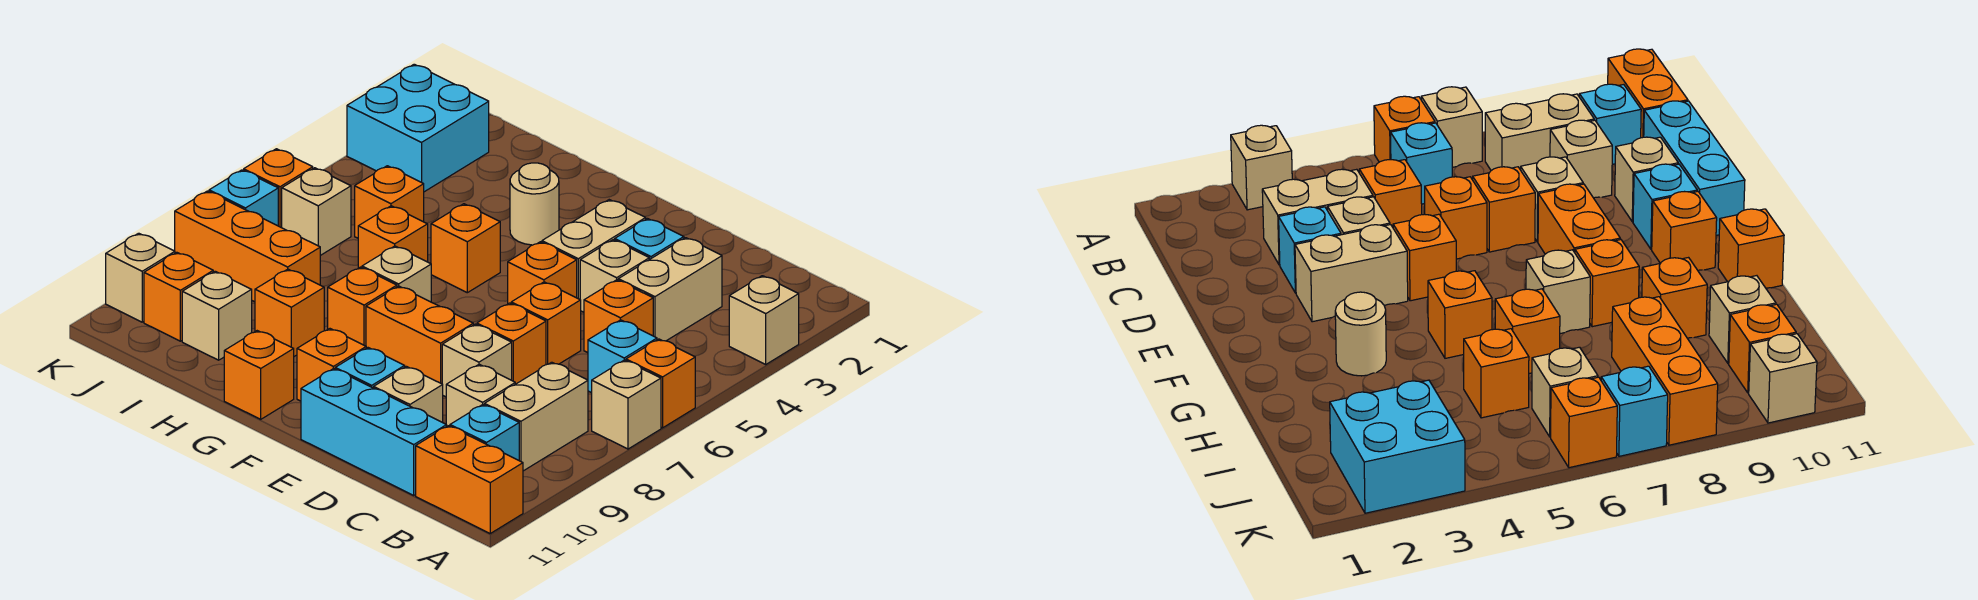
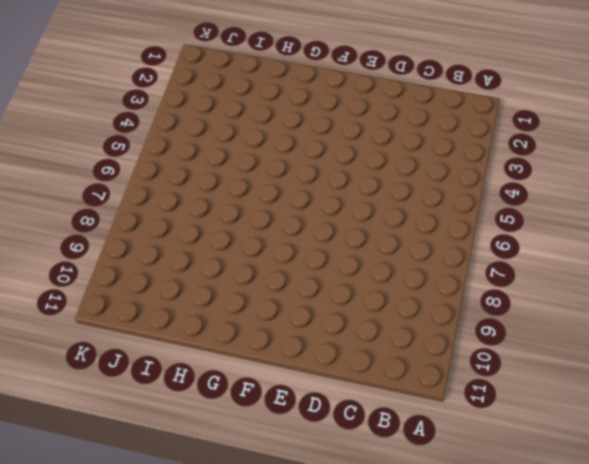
none -> tan 1x1 brick [729,276,799,364]
none -> orange 1x1 brick [626,339,695,428]
none -> tan 1x1 brick [592,360,661,449]
none -> orange 1x2 brick [416,426,523,533]

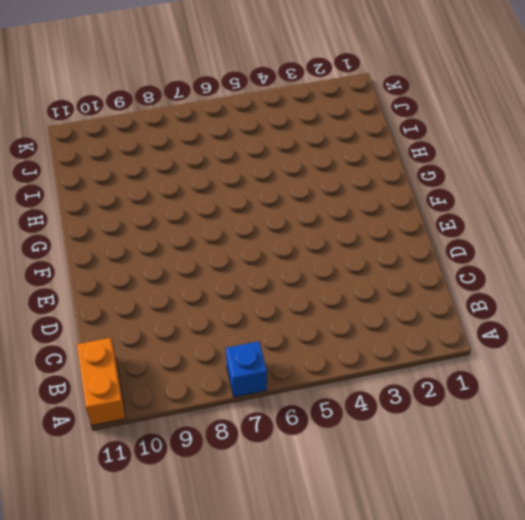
blue 1x1 brick [226,341,267,397] -> tan 1x1 brick [592,360,661,449]
none -> tan 1x1 brick [729,276,799,364]
none -> orange 1x1 brick [626,339,695,428]
none -> cyan 1x1 brick [588,320,657,393]
none -> tan 1x2 brick [485,362,588,471]

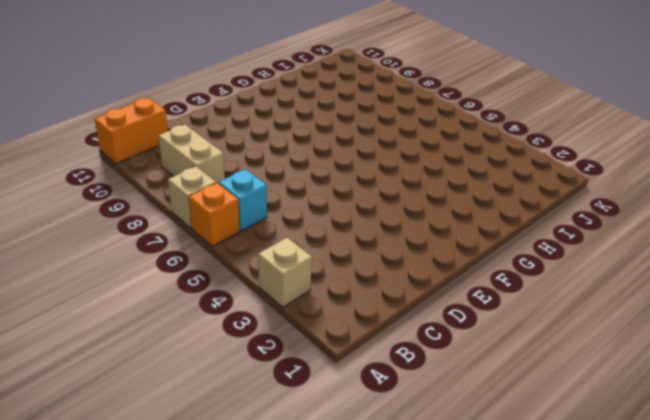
none -> cyan 1x1 brick [450,405,519,460]
none -> tan 1x2 brick [618,238,722,341]
none -> orange 1x1 brick [584,280,653,353]
none -> tan 1x1 brick [446,364,515,426]

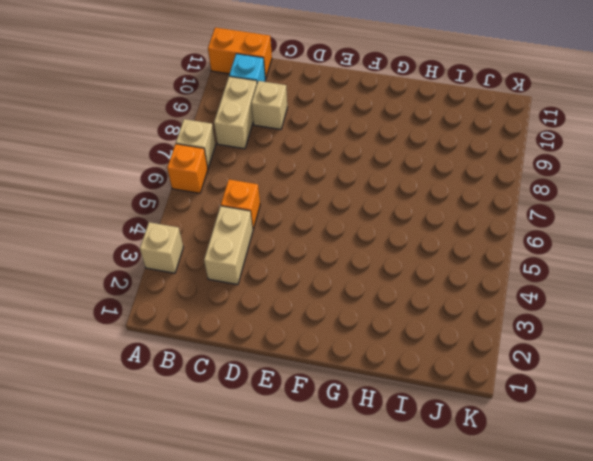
none -> cyan 1x1 brick [588,320,657,393]
none -> cyan 1x3 brick [301,369,447,495]
none -> cyan 1x1 brick [615,219,684,260]
none -> tan 1x1 brick [580,240,649,312]

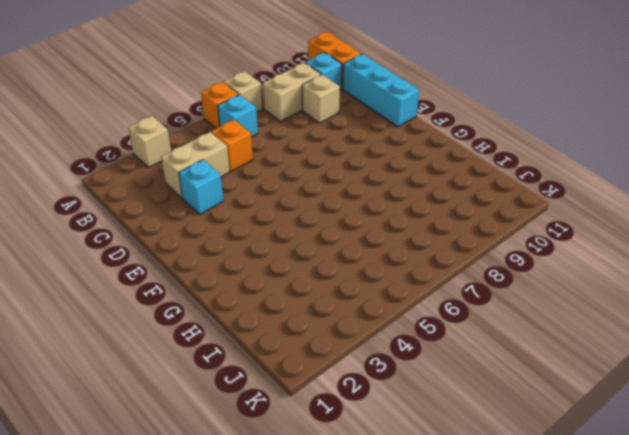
none -> tan 1x1 brick [580,240,649,312]
none -> orange 1x1 brick [511,282,581,365]
none -> orange 1x1 brick [477,303,546,384]
none -> tan 1x1 brick [442,324,512,397]

